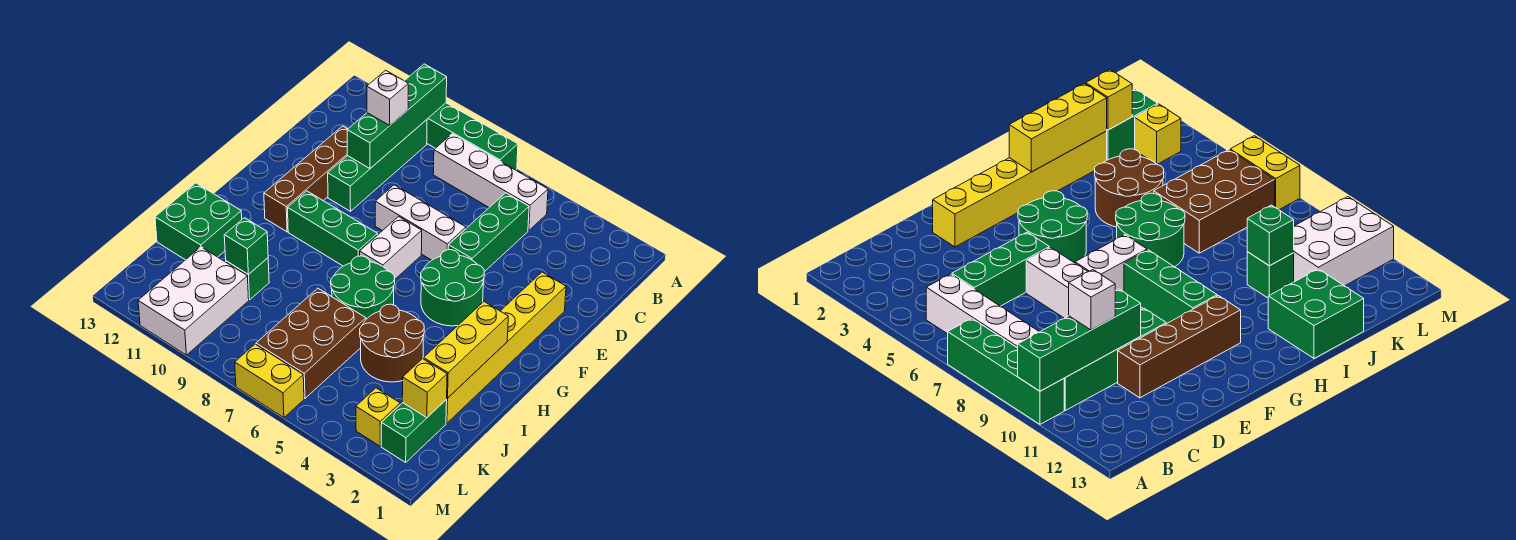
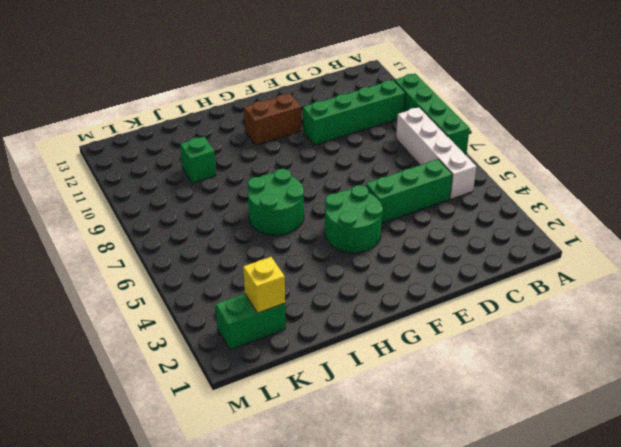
brown 1x2 brick [244,94,301,145] -> brown 1x4 brick [264,126,348,232]
none -> yellow 1x6 brick [446,272,566,423]
none -> white 1x3 brick [375,185,466,260]
none -> white 1x2 brick [360,217,422,279]

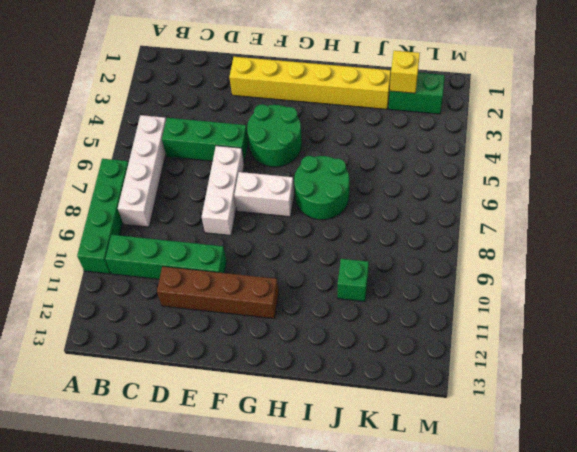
none -> green 1x3 brick [288,191,378,266]
none -> brown 2x2 round brick [360,304,424,382]
none -> green 2x2 brick [155,183,242,260]

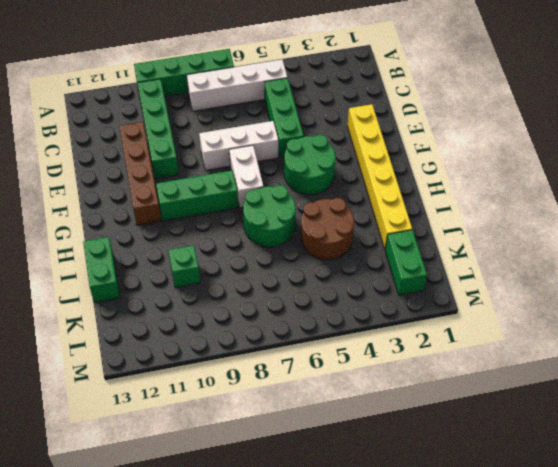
green 1x2 brick [83,237,120,303] -> green 2x2 brick [155,183,242,260]
none -> brown 2x3 brick [256,288,366,398]
none -> white 2x3 brick [138,247,249,355]
none -> yellow 1x1 brick [356,388,400,446]

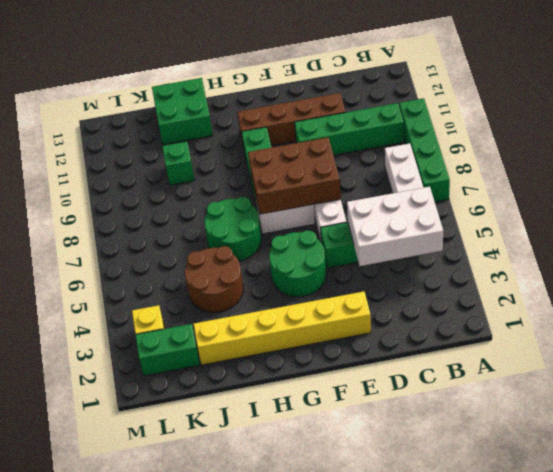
white 2x3 brick [347,187,443,266] -> white 2x3 brick moved to [138,247,249,355]
brown 2x3 brick [248,137,341,214] -> brown 2x3 brick moved to [256,288,366,398]
none -> yellow 1x2 brick [235,344,304,418]
none -> green 1x4 brick [347,64,447,168]
none -> yellow 1x3 brick [424,302,508,398]

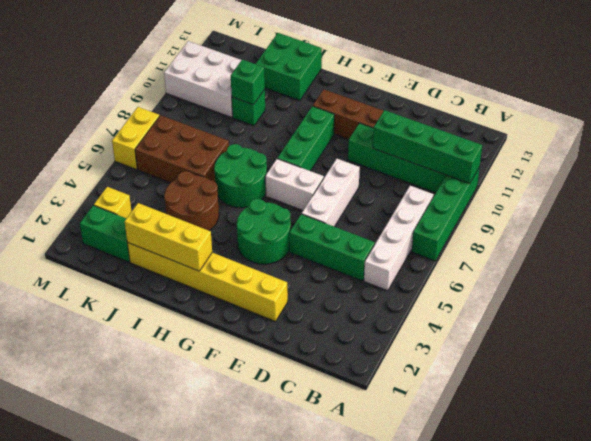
none -> yellow 1x1 brick [402,359,447,418]
none -> white 1x1 brick [367,70,409,126]

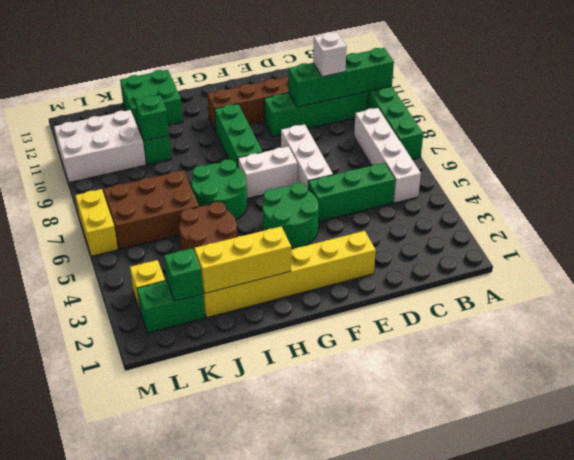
green 1x1 brick [164,248,203,301] -> yellow 1x1 brick [402,359,447,418]

